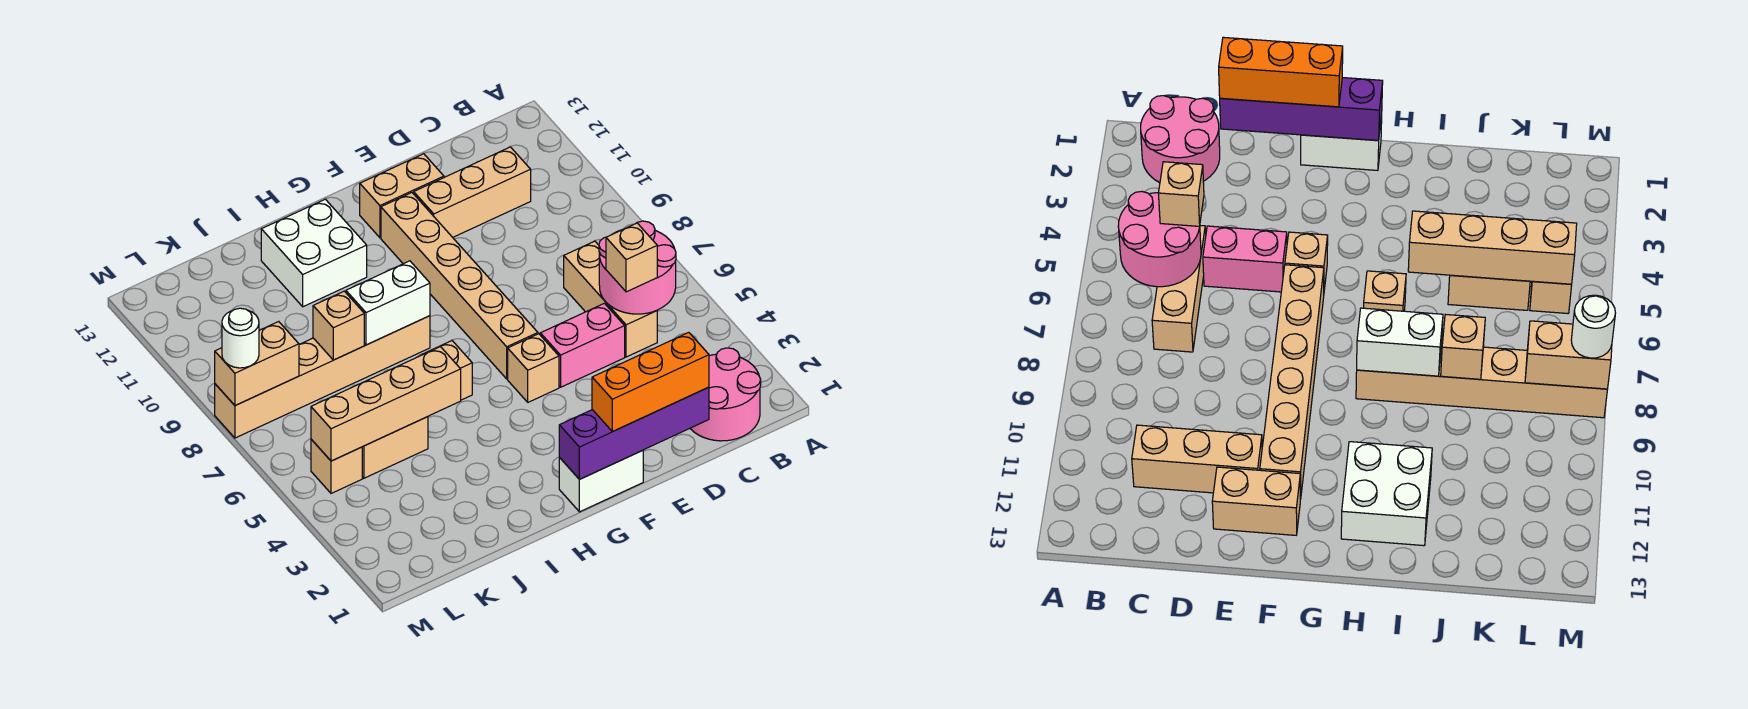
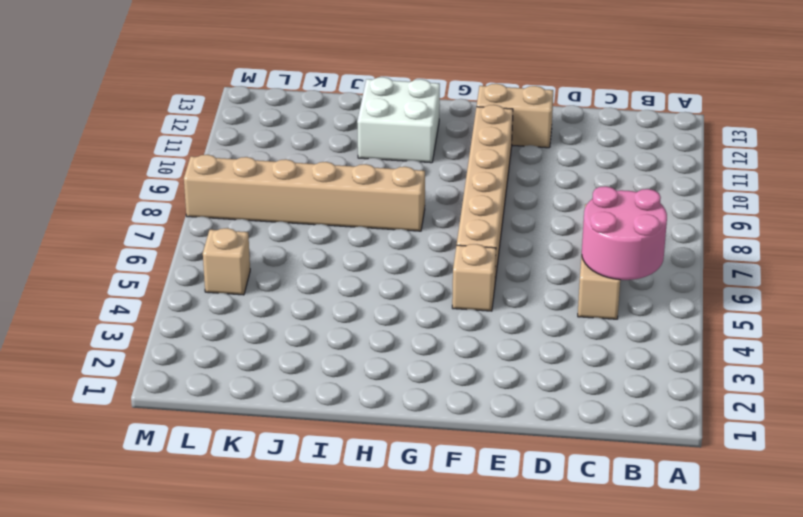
none -> pink 2x2 round brick [690,348,761,441]
none -> tan 1x3 brick [414,147,531,237]
none -> pink 1x2 brick [540,303,625,387]

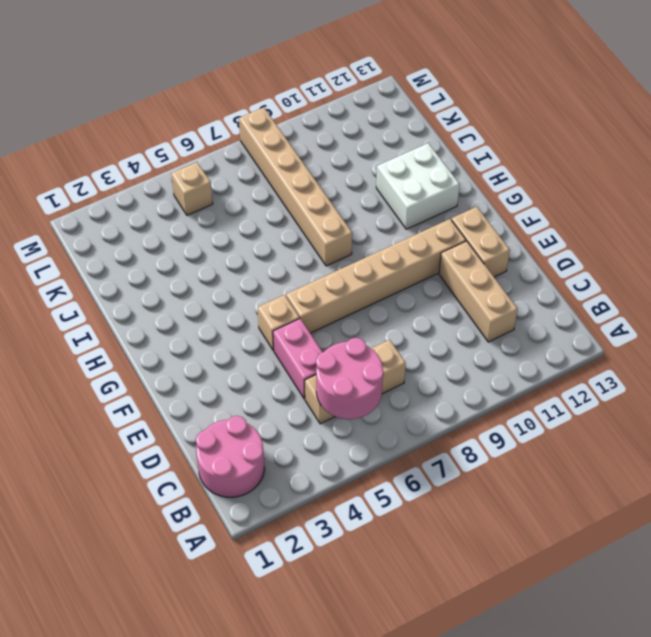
none -> white 1x2 brick [559,450,643,512]
none -> tan 1x1 brick [422,341,472,400]
none -> tan 1x2 brick [362,417,428,478]

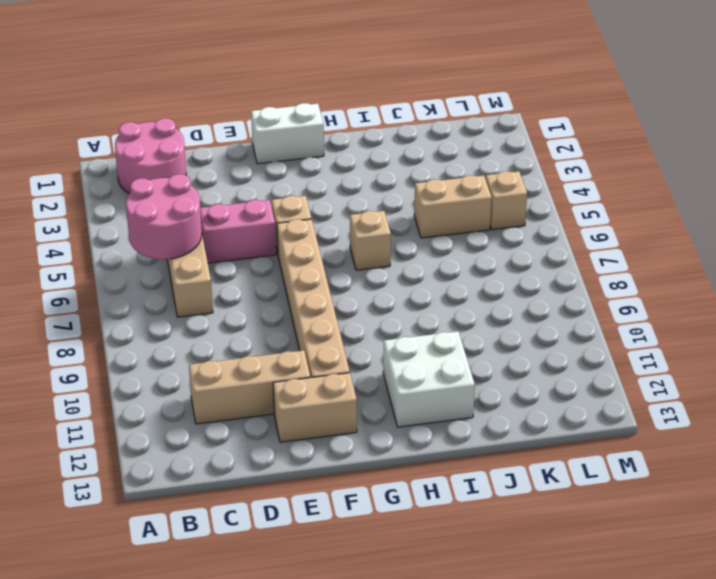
none -> tan 1x6 brick [215,316,430,438]
none -> purple 1x4 brick [559,387,709,479]
none -> white 1x2 brick [346,261,430,345]

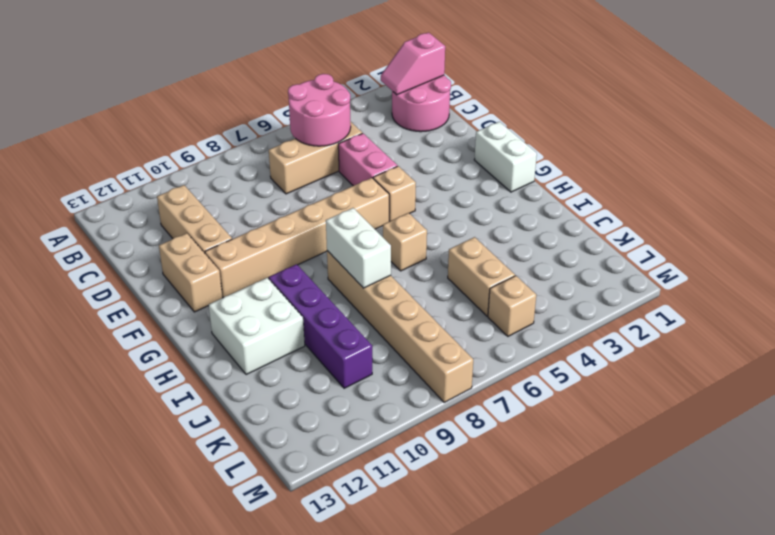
pink 1x2 slope [381,33,445,95] -> none
purple 1x4 brick [269,264,372,388] -> purple 1x4 brick moved to [559,387,709,479]
none -> tan 1x4 brick [311,347,461,461]
none -> tan 1x1 brick [313,291,364,360]
none -> tan 1x2 brick [215,322,299,406]

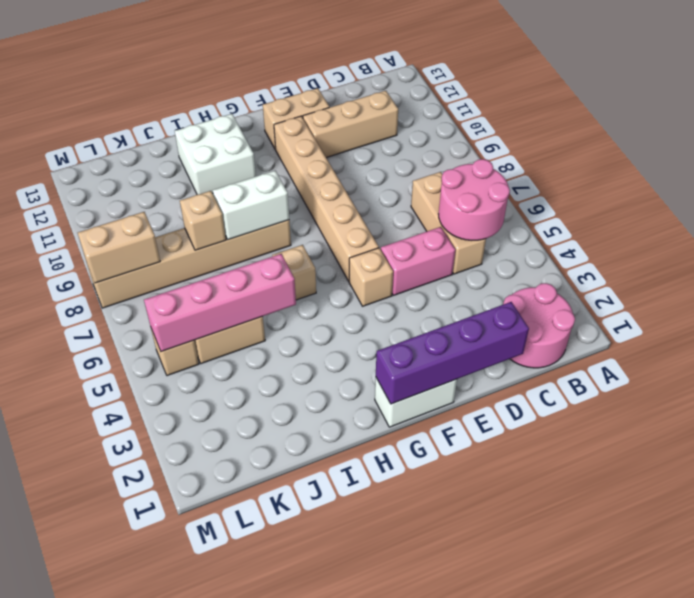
pink 1x4 brick [144,254,296,352] -> tan 1x4 brick [311,347,461,461]
none -> tan 1x1 brick [606,223,657,292]
none -> orange 1x3 brick [592,332,709,432]
none -> white 1x1 round brick [222,308,259,368]

